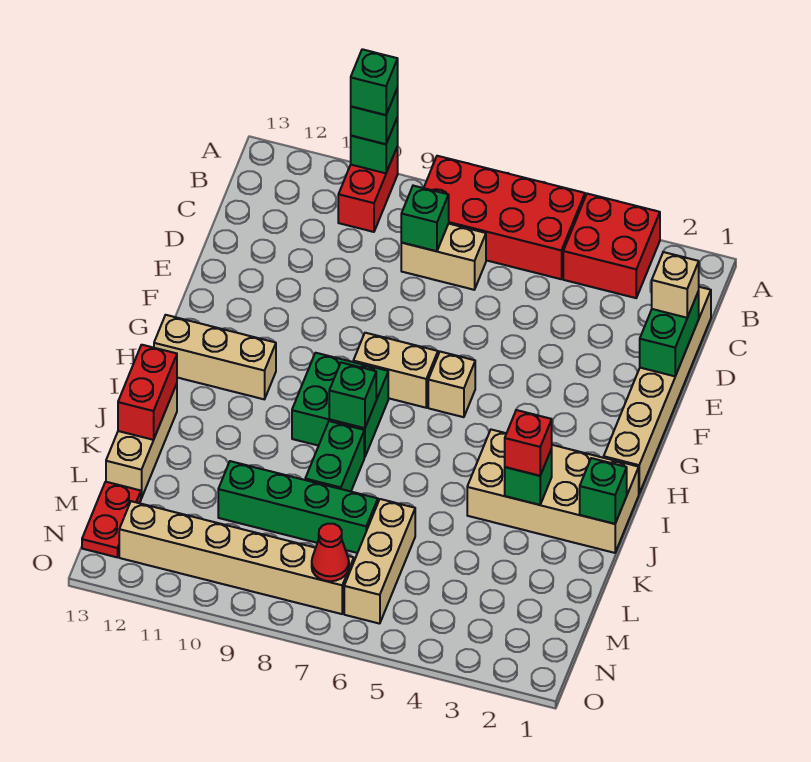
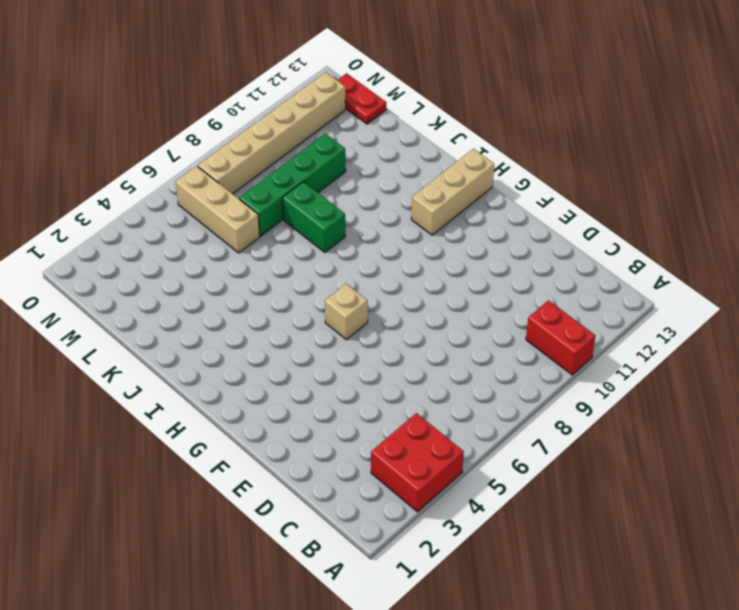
none -> red 2x4 brick [424,156,585,279]
none -> tan 1x6 brick [604,287,711,493]
none -> tan 1x2 brick [401,224,486,290]

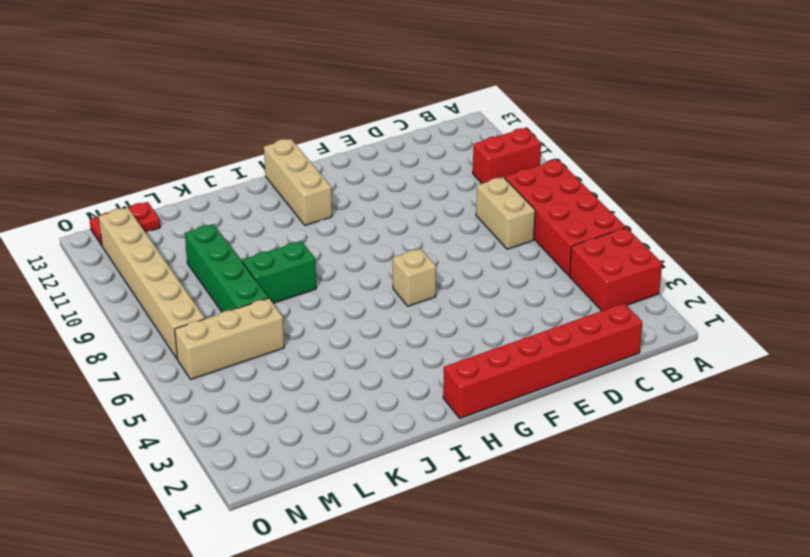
red 1x6 brick [443,303,642,418] -> tan 1x6 brick [604,287,711,493]
none -> tan 1x2 brick [353,333,438,408]
none -> green 2x2 brick [292,353,388,457]
none -> tan 2x4 brick [467,430,639,553]

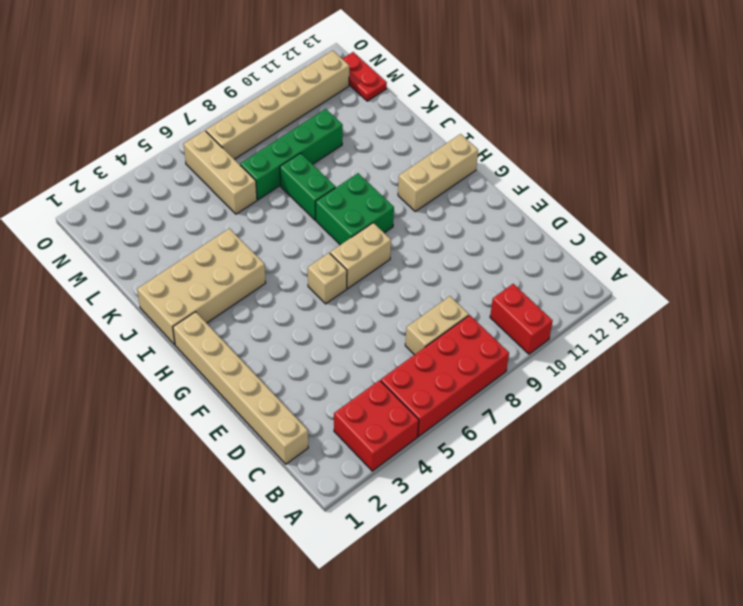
none -> tan 1x3 brick [106,384,177,498]
none -> green 1x1 brick [351,117,398,173]
none -> green 1x1 brick [401,186,449,251]

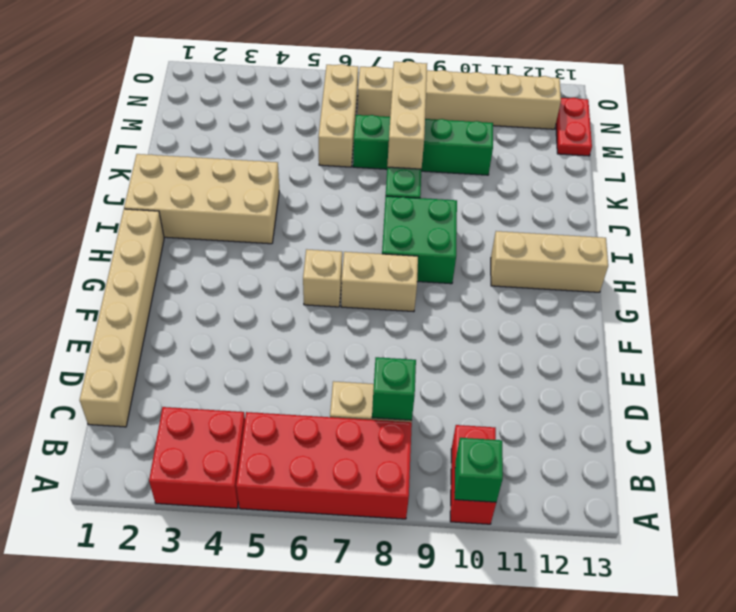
tan 1x3 brick [387,61,427,169] -> tan 1x3 brick moved to [106,384,177,498]
none -> green 1x2 brick [640,291,699,376]
none -> green 1x1 brick [329,363,376,428]
none -> green 1x1 brick [580,458,627,524]

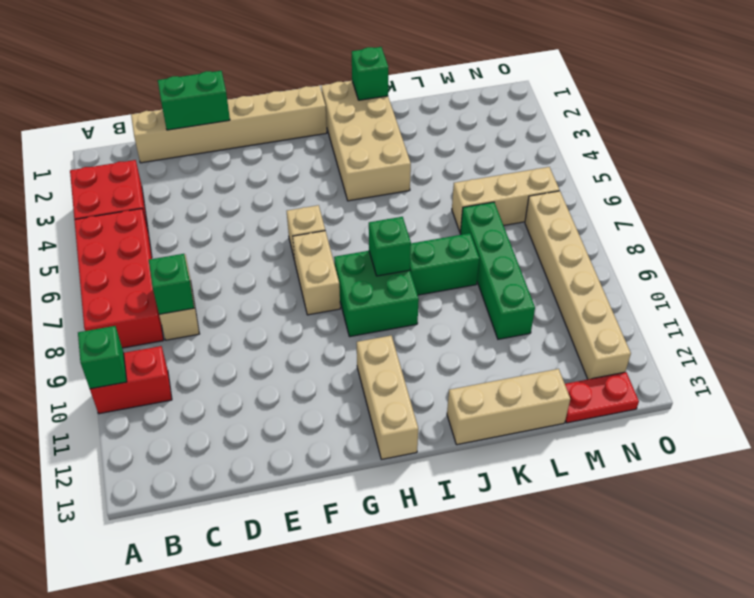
none -> green 1x1 brick [505,449,552,505]
none -> red 1x2 brick [118,345,177,440]
none -> red 1x1 cone [312,524,349,581]

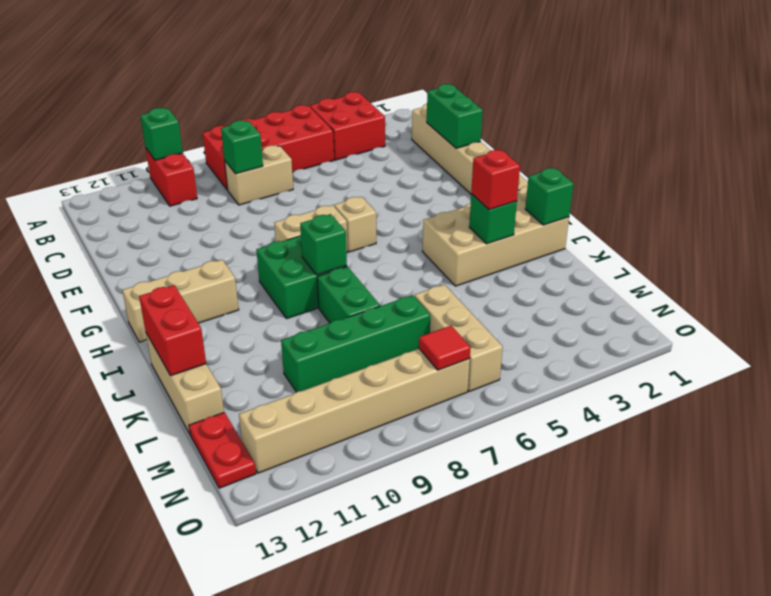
red 1x1 tile [419,326,471,370] -> red 1x1 cone [312,524,349,581]
none -> green 1x1 brick [351,88,398,144]
none -> tan 1x1 brick [652,252,699,318]
none -> green 1x1 brick [351,49,398,115]

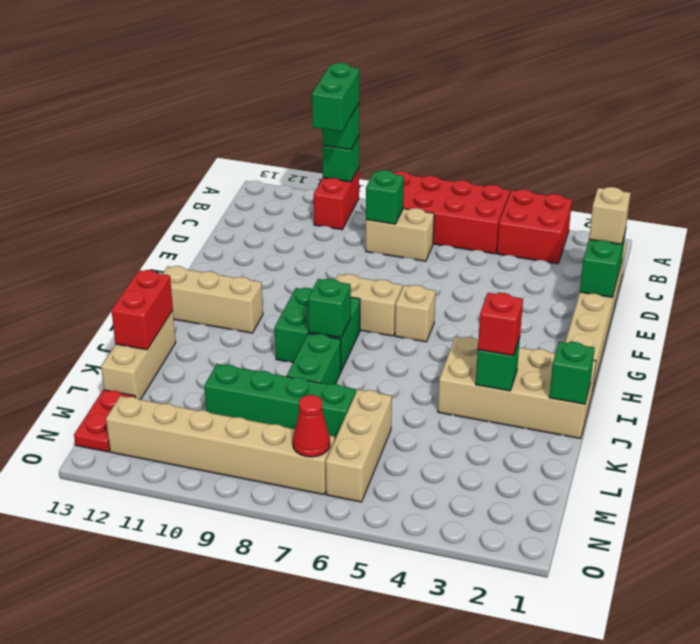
green 1x2 brick [312,63,359,132] -> green 1x1 brick [351,49,398,115]

